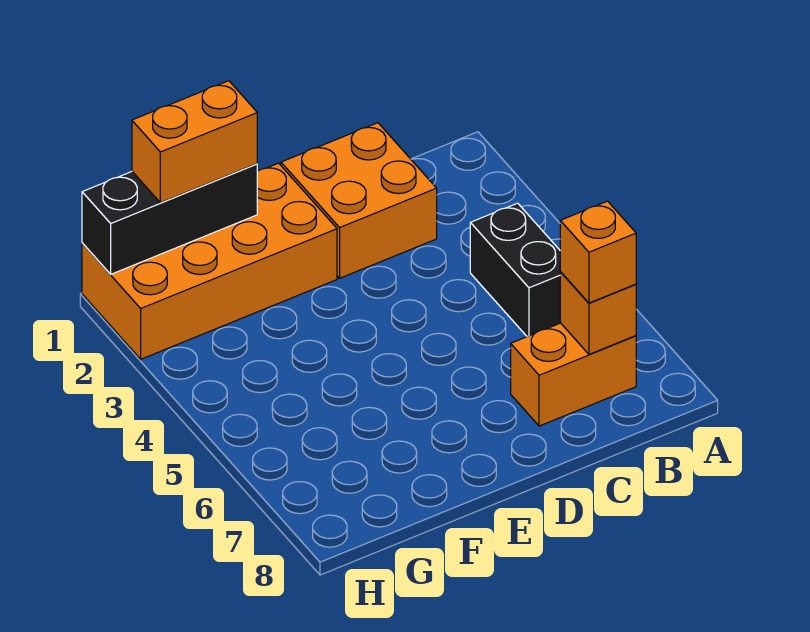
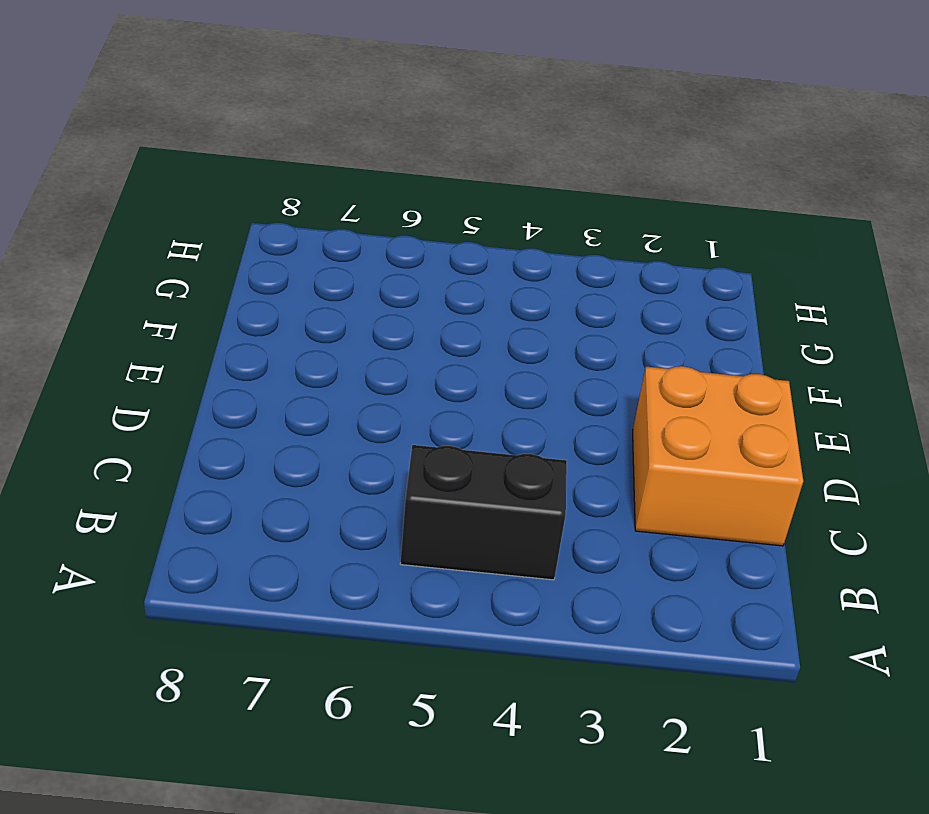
none -> orange 1x2 brick [511,323,636,426]
none -> orange 2x4 brick [82,163,337,359]

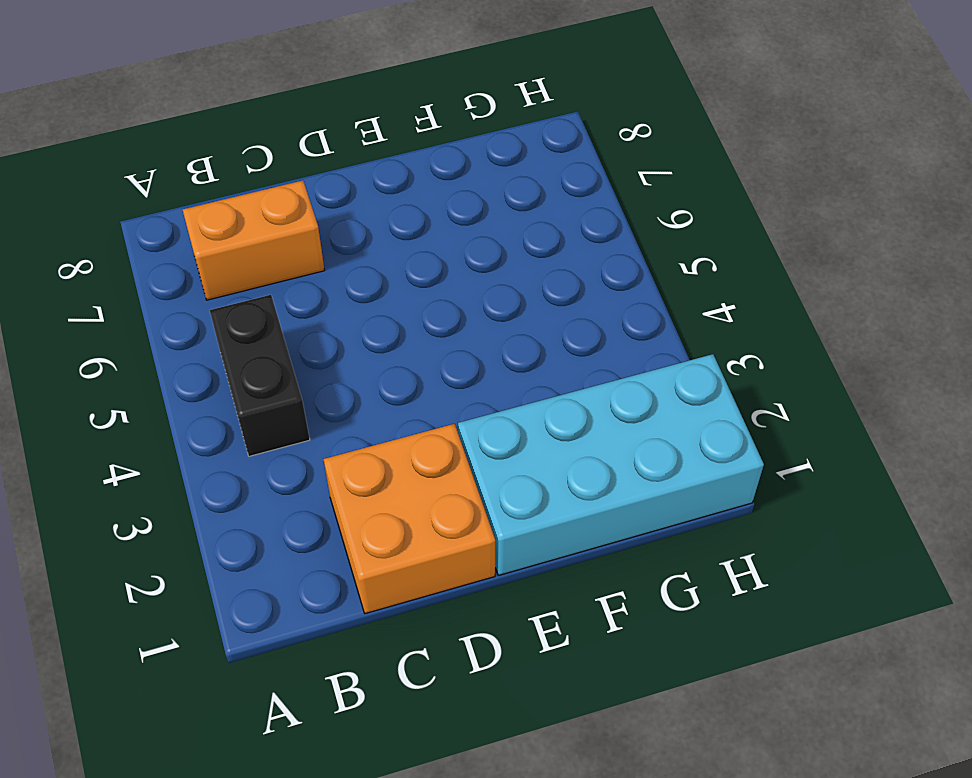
cyan 2x4 brick [458,354,764,575] -> orange 2x4 brick [82,163,337,359]
none -> orange 1x1 brick [560,272,636,354]
none -> black 1x3 brick [82,164,257,274]

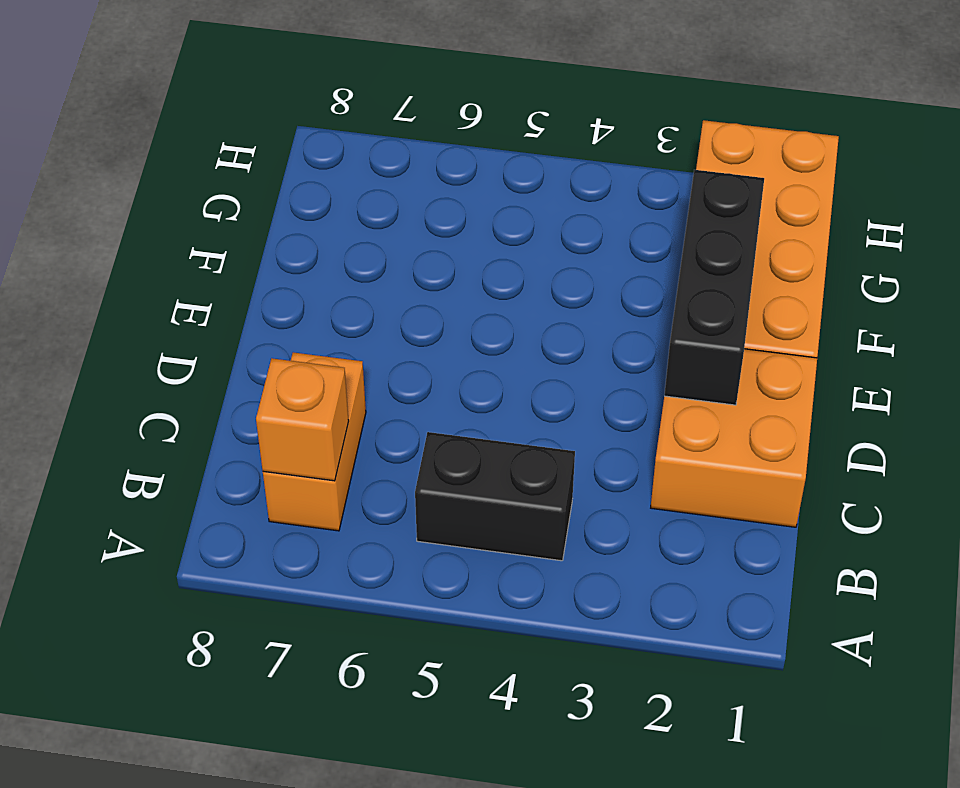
black 1x3 brick [664,170,764,405] -> black 1x3 brick moved to [82,164,257,274]
none -> orange 1x1 brick [560,201,636,303]
none -> orange 1x2 brick [132,81,257,203]

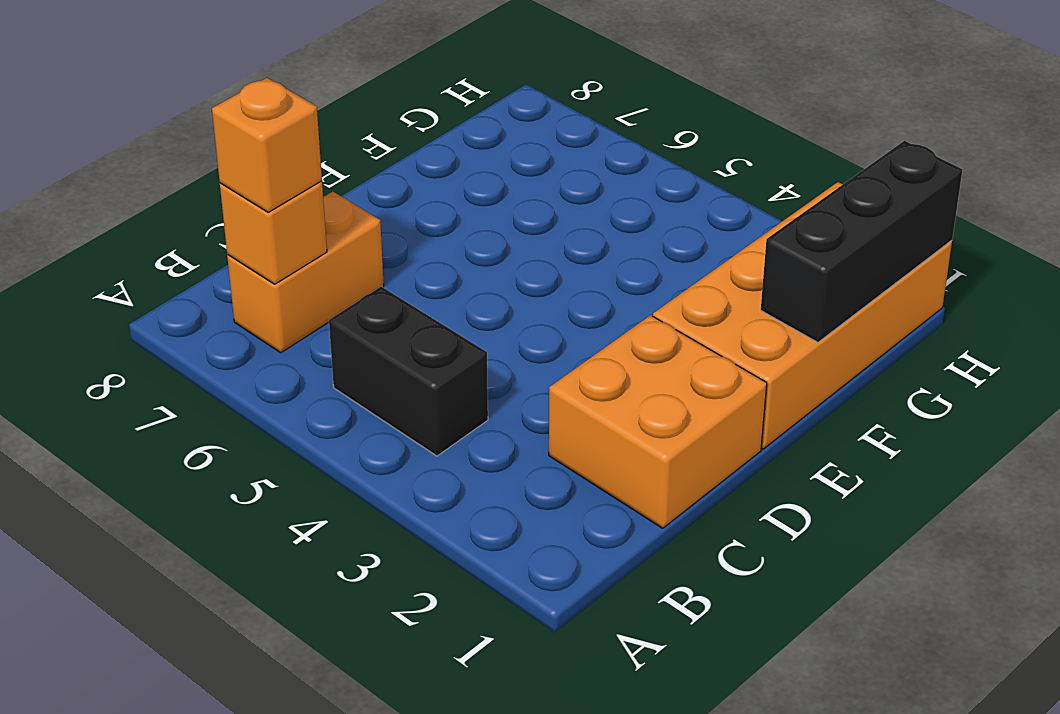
none -> orange 1x2 brick [132,81,257,203]

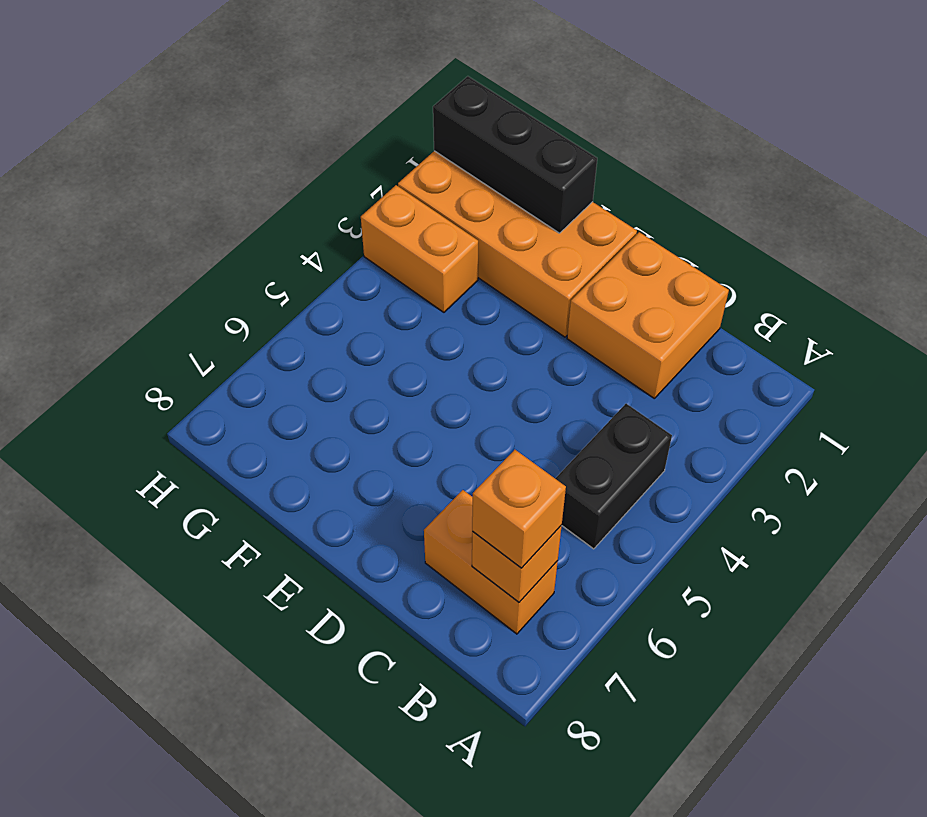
orange 1x2 brick [361,185,478,312] -> orange 1x2 brick moved to [132,81,257,203]

